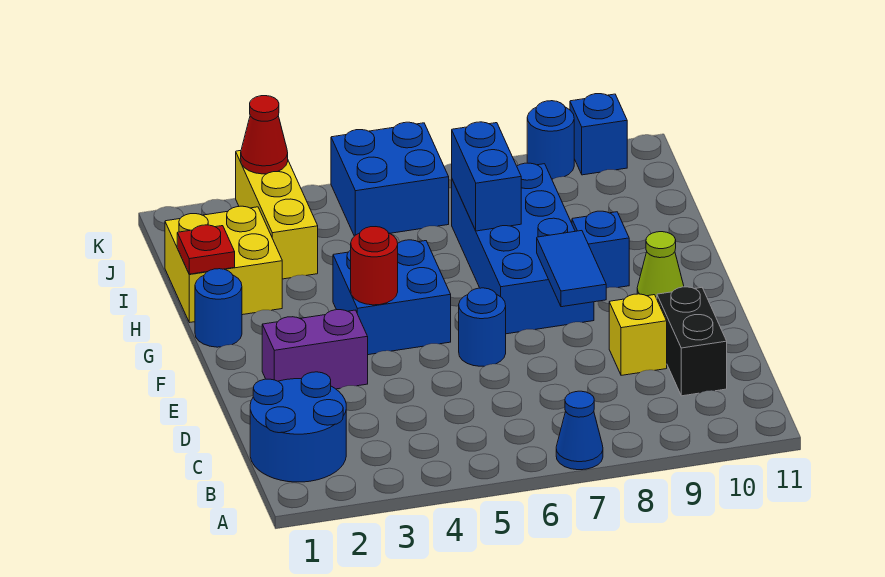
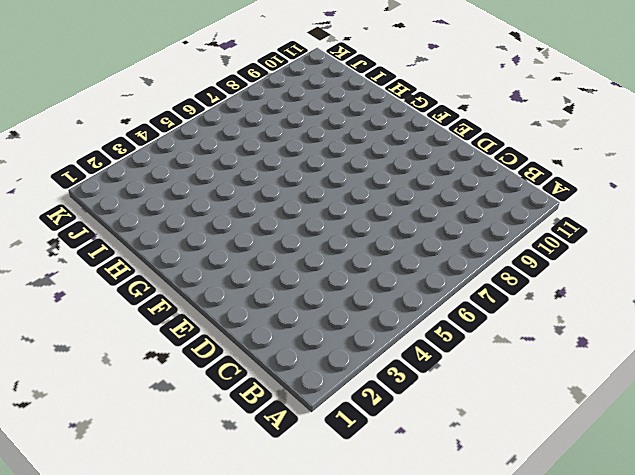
none -> blue 1x1 cone [556,391,603,470]
none -> blue 2x2 round brick [250,372,346,482]
none -> black 1x2 brick [657,287,727,396]

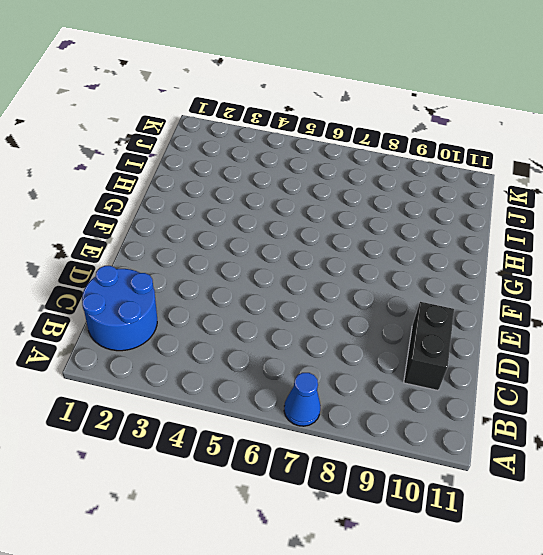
none -> yellow 1x1 brick [609,294,667,375]
none -> purple 1x2 brick [262,310,368,389]
none -> blue 1x1 round brick [459,288,506,366]

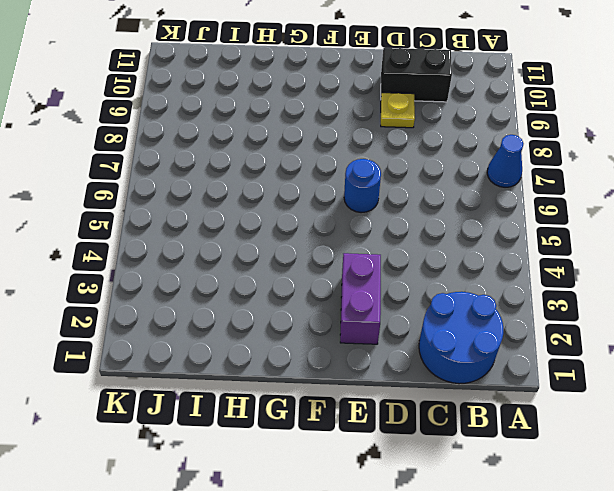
yellow 1x1 plate [381,93,415,128] -> yellow 1x1 brick [609,294,667,375]
none -> blue 2x2 brick [333,240,451,355]
none -> blue 2x4 brick [452,163,594,334]
none -> lime 1x1 cone [637,232,684,299]

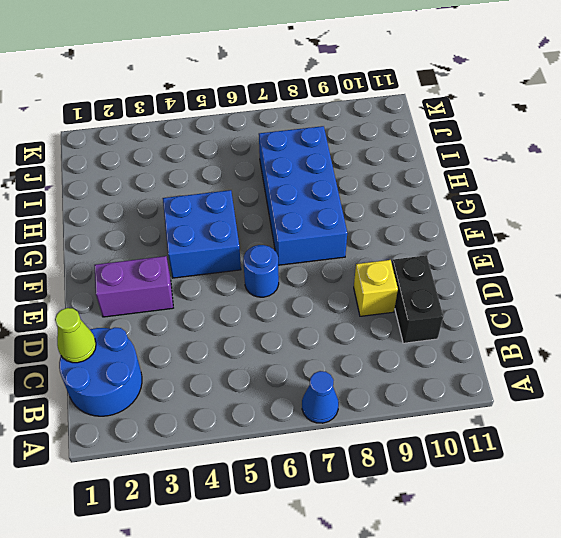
lime 1x1 cone [55,308,96,363] -> lime 1x1 cone moved to [637,232,684,299]
none -> blue 1x1 round brick [195,269,242,347]
none -> blue 1x1 brick [572,211,629,288]
none -> yellow 2x2 brick [165,206,282,323]

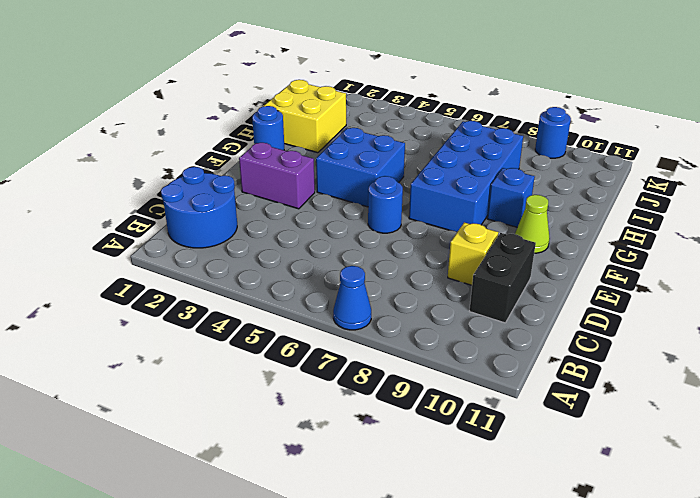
none -> yellow 1x3 brick [236,151,318,279]
none -> blue 2x2 brick [331,122,449,236]
none -> blue 1x1 brick [570,94,627,175]

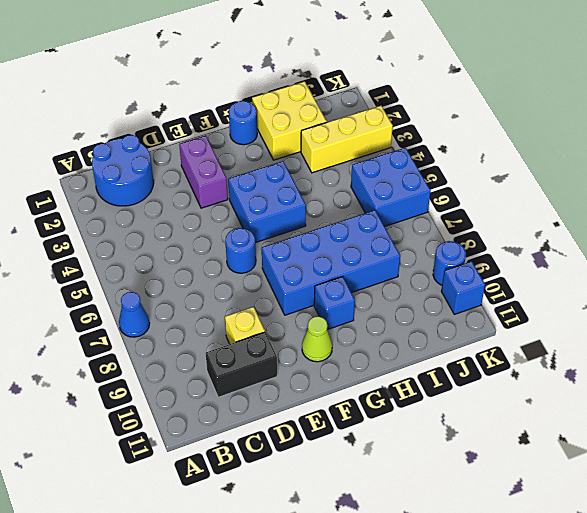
none -> blue 1x2 tile [537,231,606,307]
none -> red 1x1 round brick [351,227,398,305]
none -> red 1x1 plate [177,225,235,274]

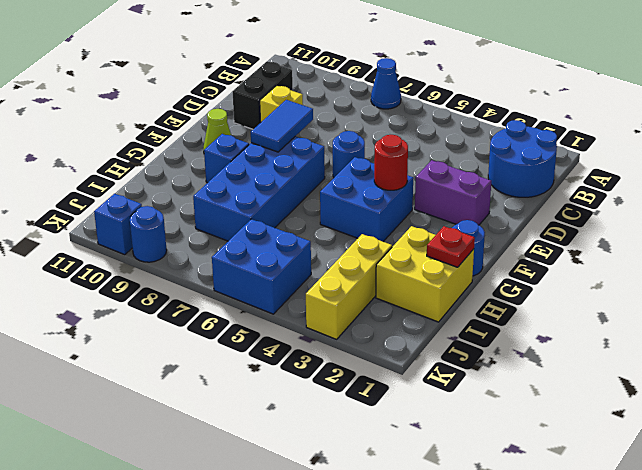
none -> blue 1x2 brick [452,122,521,231]
none -> red 1x1 cone [241,96,288,174]

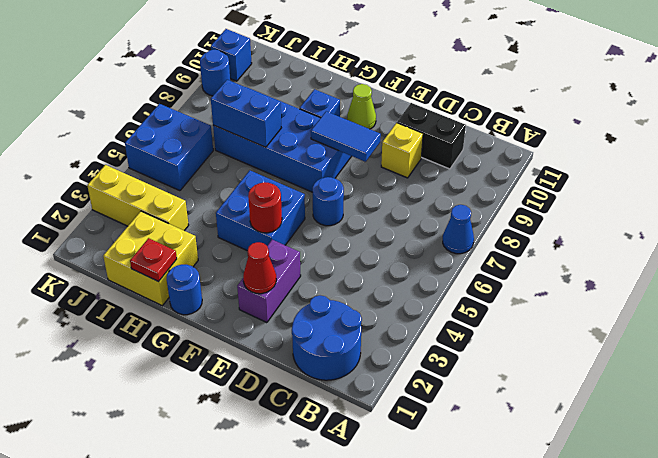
red 1x1 cone [243,242,276,294] -> red 1x1 cone moved to [241,96,288,174]

